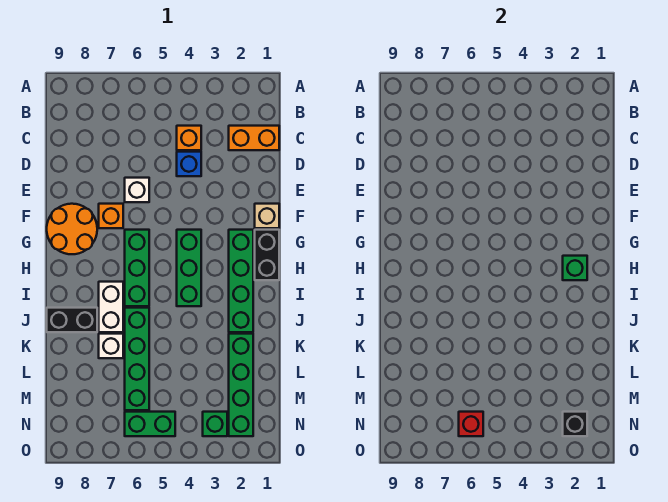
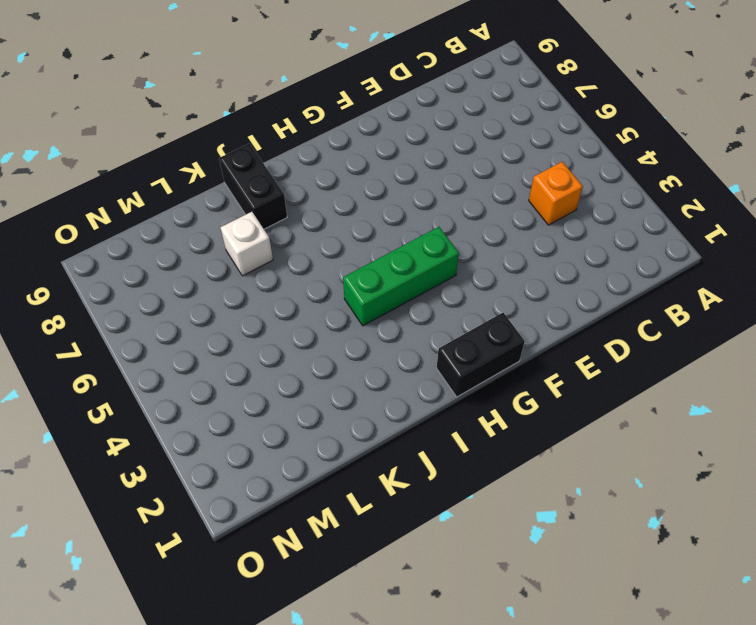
none -> orange 1x2 brick [229,126,279,150]
none -> blue 1x1 brick [177,152,201,176]
none -> white 1x1 brick [125,178,149,202]

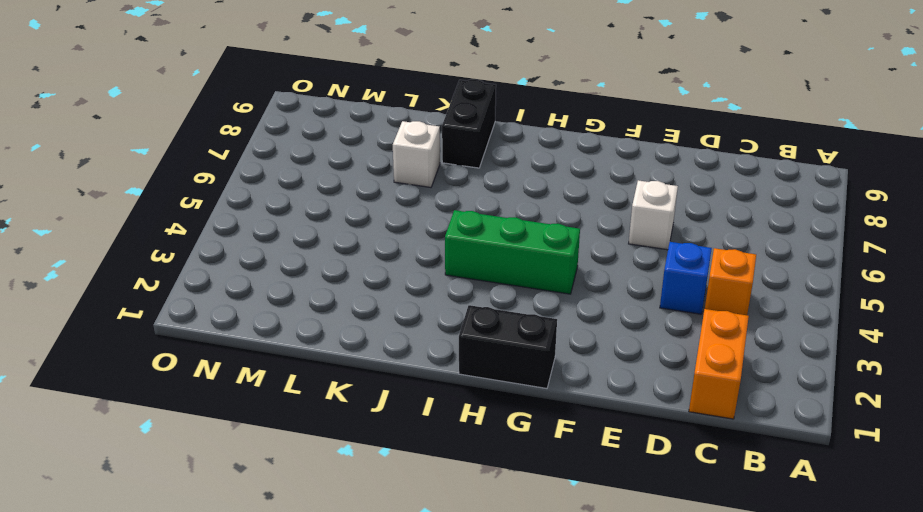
none -> tan 1x1 brick [255,204,279,228]
none -> orange 1x1 brick [99,204,123,228]
none -> orange 2x2 round brick [47,204,97,254]

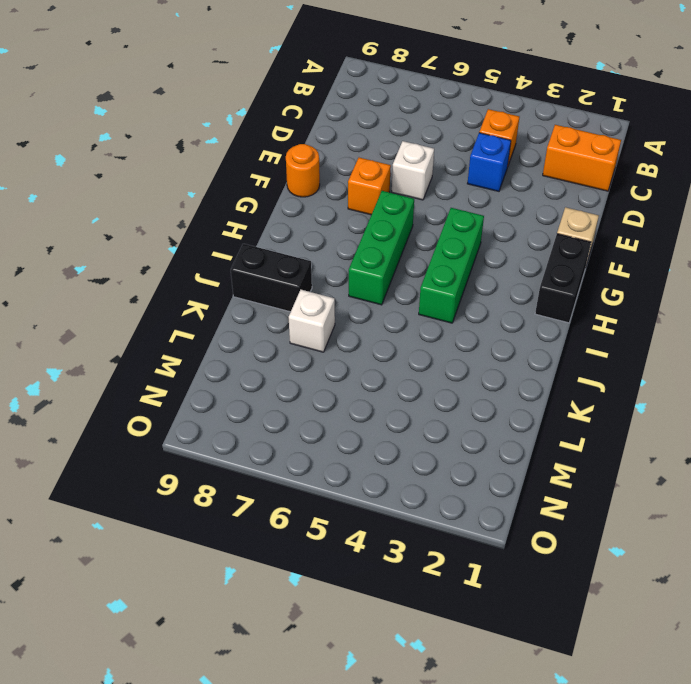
orange 1x1 round brick [286,144,320,197] -> orange 2x2 round brick [47,204,97,254]
none -> green 1x4 brick [229,230,253,332]
none -> white 1x2 brick [99,282,123,332]
none -> green 1x4 brick [125,308,149,410]

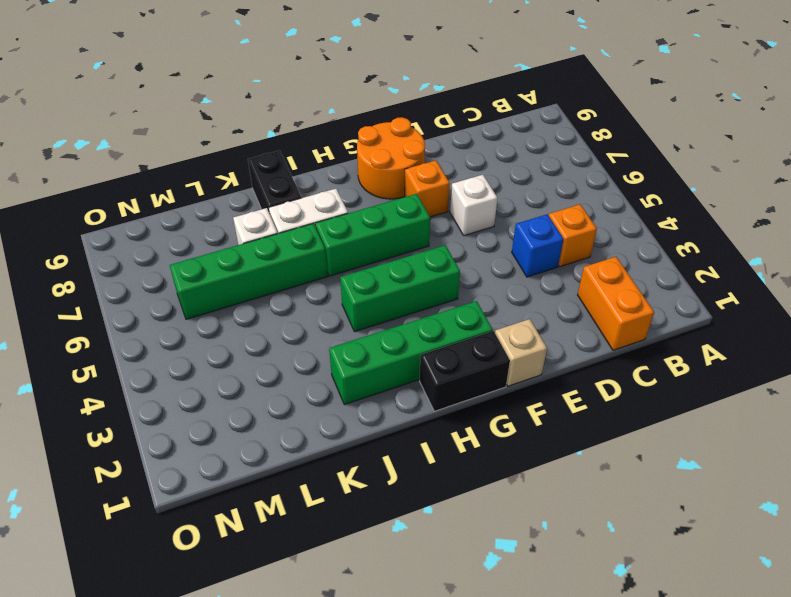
none -> green 1x4 brick [229,334,253,436]
none -> green 1x1 brick [203,412,227,436]
none -> green 1x2 brick [125,412,175,436]

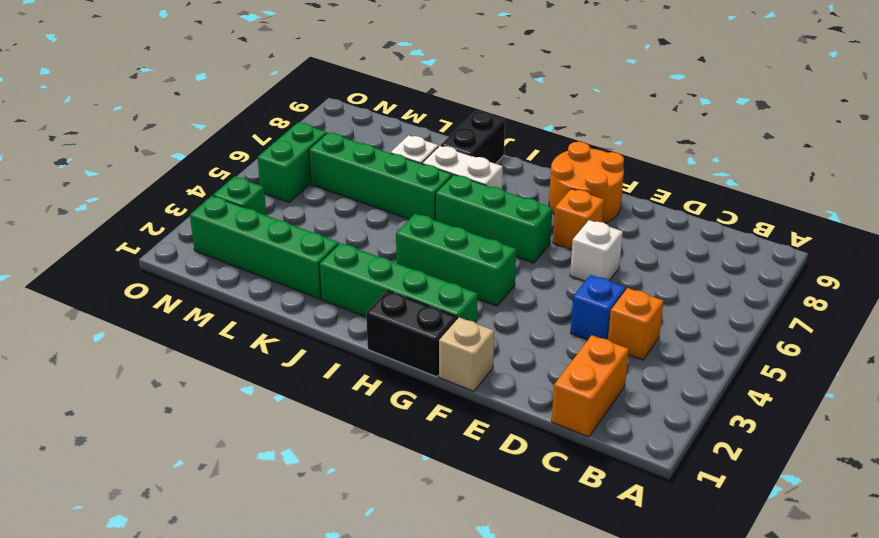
none -> green 1x1 brick [563,256,587,280]
none -> black 1x1 brick [563,412,587,436]
none -> red 1x1 brick [459,412,483,436]

